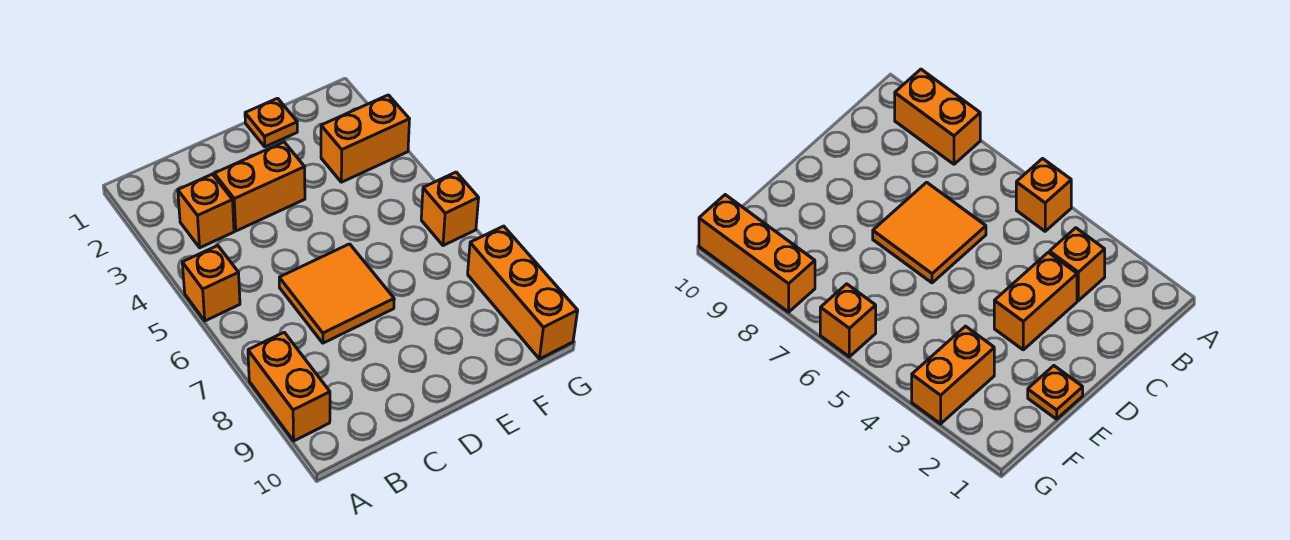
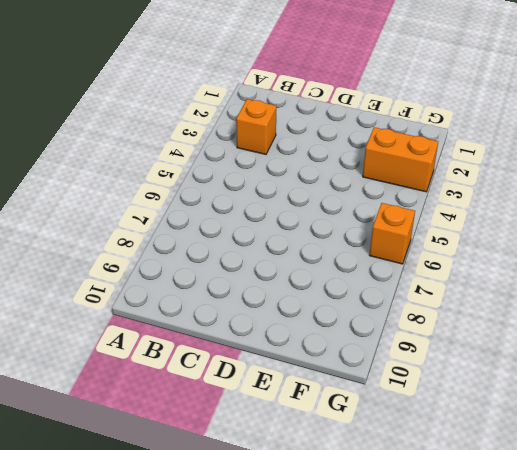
none -> orange 1x1 brick [182,246,240,321]
none -> orange 1x2 brick [248,332,330,441]

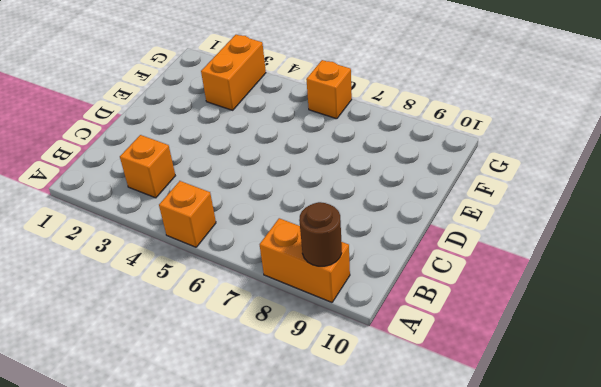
brown 1x1 round brick [299,202,342,266] -> none
none -> orange 1x2 brick [214,142,305,231]
none -> orange 2x2 tile [279,244,394,343]

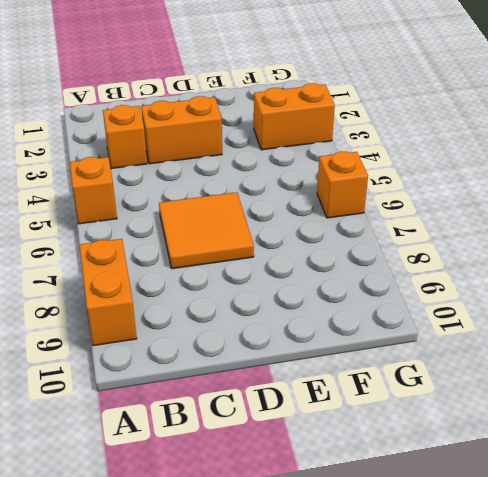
none -> orange 1x1 plate [245,98,297,147]
none -> orange 1x3 brick [468,226,578,359]

